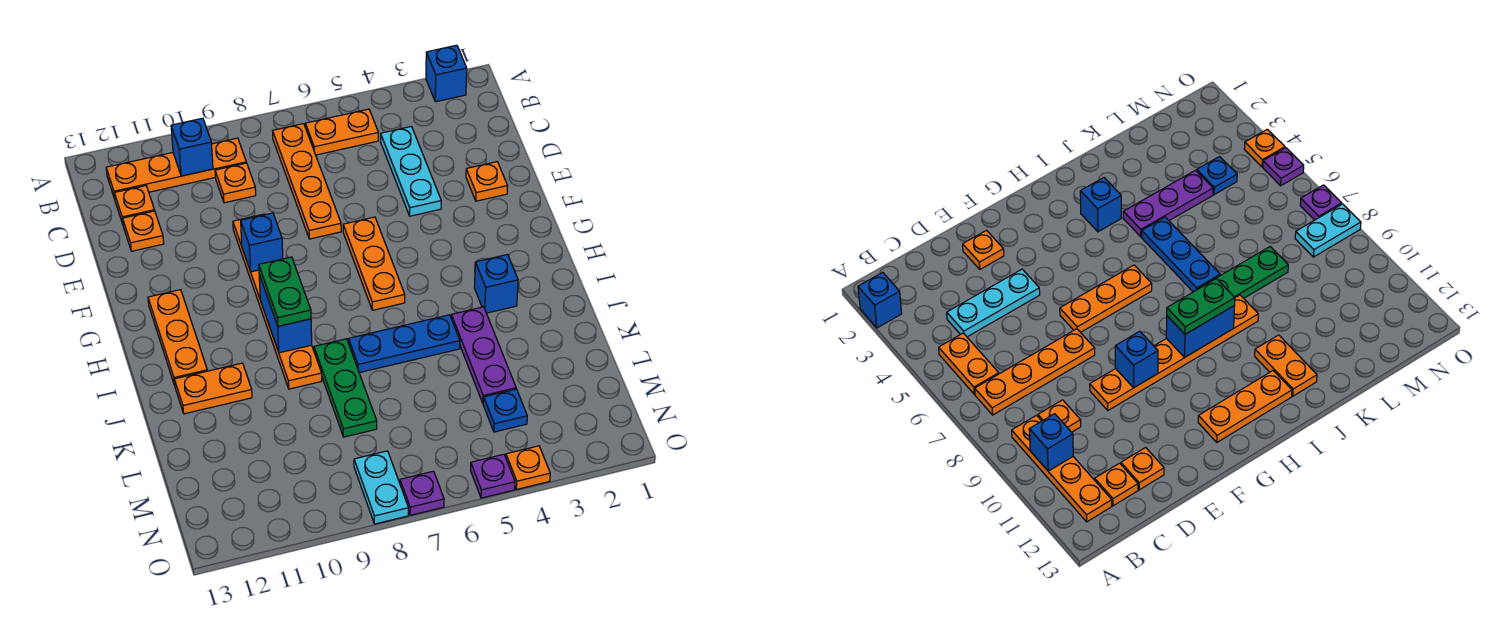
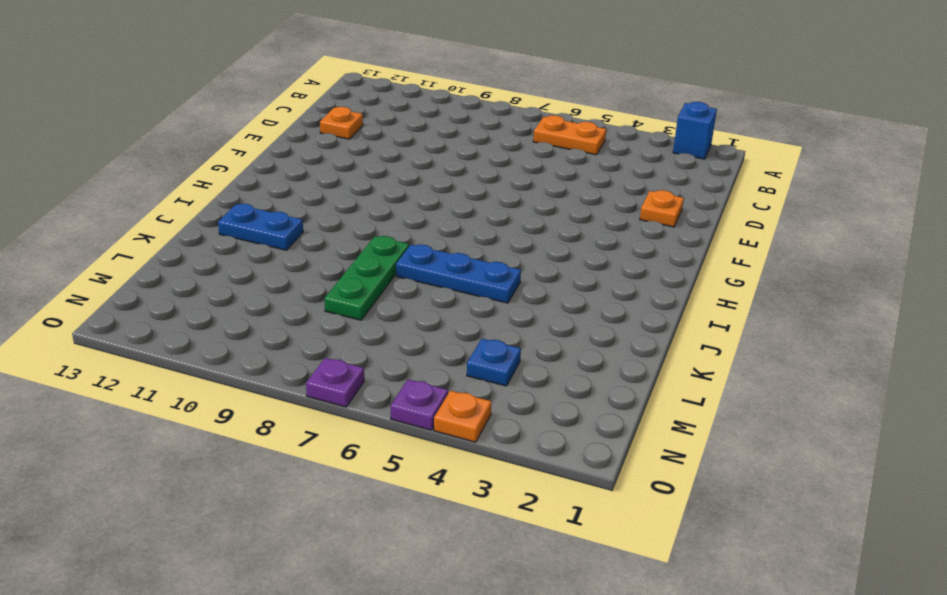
blue 1x2 plate [218,204,303,250] -> orange 1x2 plate [174,363,252,414]
none -> orange 1x4 plate [273,124,341,239]
none -> orange 1x4 plate [106,138,246,199]
none -> cyan 1x3 plate [381,126,441,216]

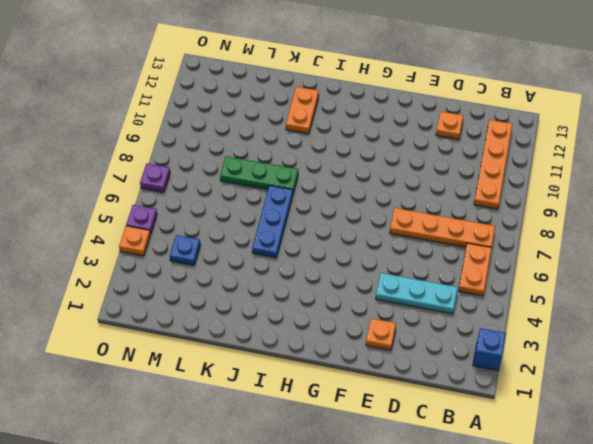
none -> orange 1x1 plate [215,163,256,203]
none -> orange 1x1 plate [114,186,155,224]
none -> orange 1x6 plate [233,214,322,389]

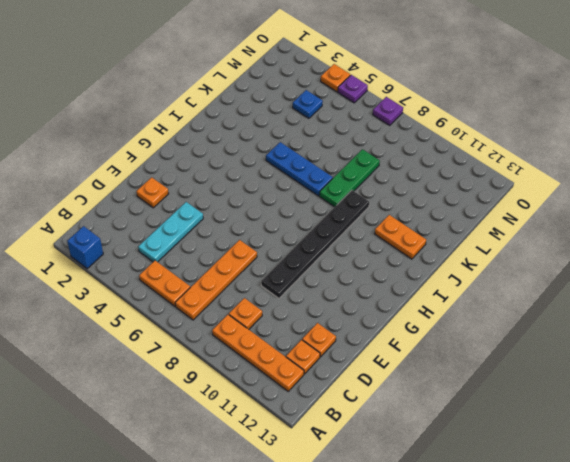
black 1x6 plate [261,190,369,298] -> orange 1x6 plate [233,214,322,389]
none -> orange 1x3 plate [343,217,405,310]
none -> orange 1x3 plate [148,290,207,385]
none -> blue 1x1 brick [474,255,518,313]

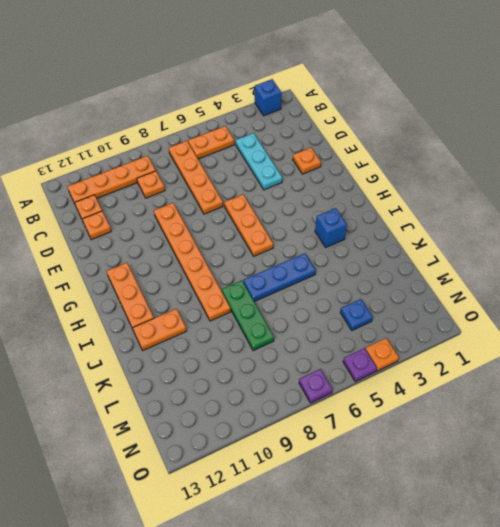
none -> purple 1x3 plate [451,307,516,403]
none -> cyan 1x2 plate [354,451,408,524]
none -> blue 1x1 brick [171,118,213,176]

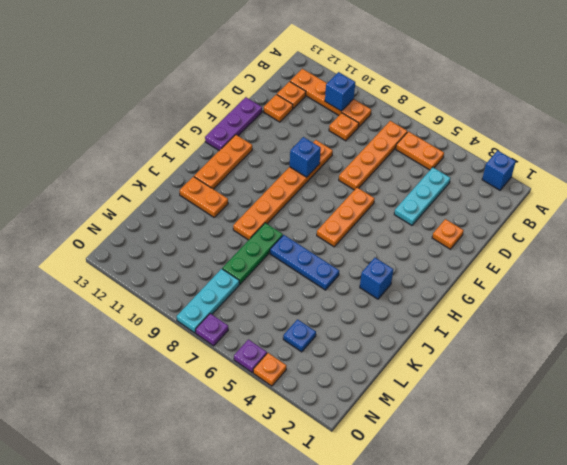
purple 1x3 plate [205,97,262,151] -> purple 1x3 plate moved to [451,307,516,403]
cyan 1x3 plate [177,269,239,333] -> cyan 1x2 plate [354,451,408,524]
none -> blue 1x2 brick [259,275,312,353]
none -> green 1x2 plate [259,257,311,326]

